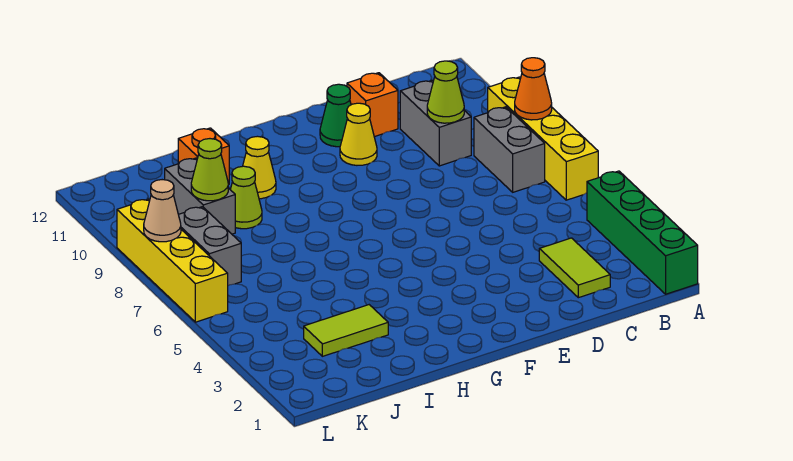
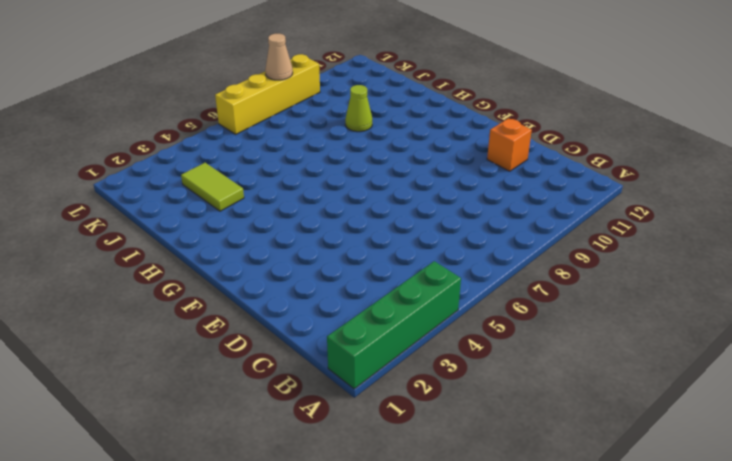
none -> yellow 1x4 brick [488,77,598,200]
none -> grey 1x2 brick [474,107,545,192]
none -> lime 1x2 tile [539,238,610,298]

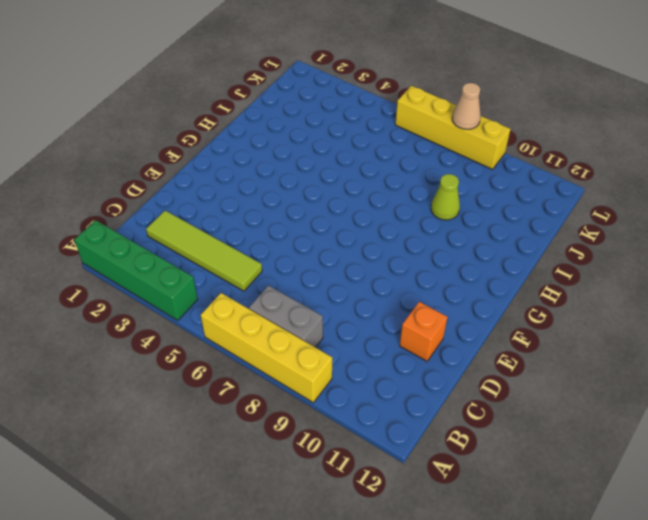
lime 1x4 tile [146,211,262,291] -> lime 1x2 tile [539,238,610,298]
none -> grey 1x2 brick [400,80,471,166]
none -> yellow 1x1 cone [340,103,377,165]
none -> green 1x1 cone [320,84,351,147]

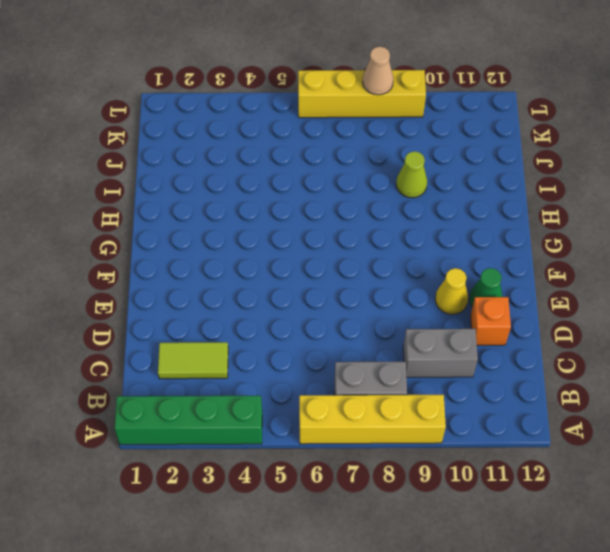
none -> yellow 1x1 cone [243,136,276,199]
none -> lime 1x2 tile [304,305,388,356]
none -> orange 1x1 brick [178,128,229,185]

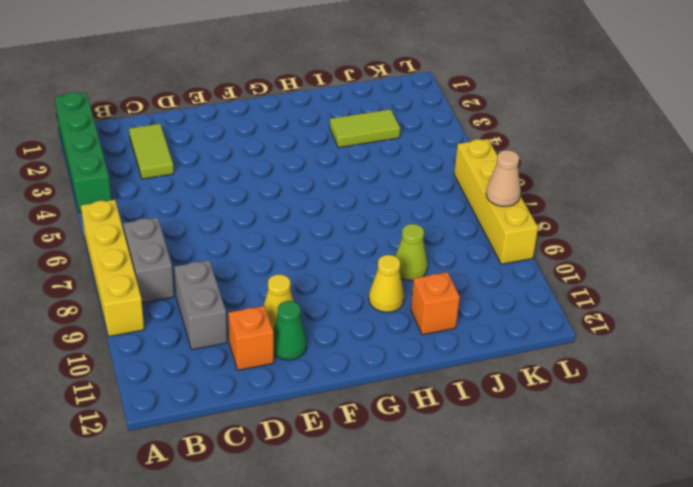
none -> grey 1x2 brick [165,158,235,234]
none -> grey 1x2 brick [178,207,241,286]
none -> orange 1x1 cone [515,58,552,120]

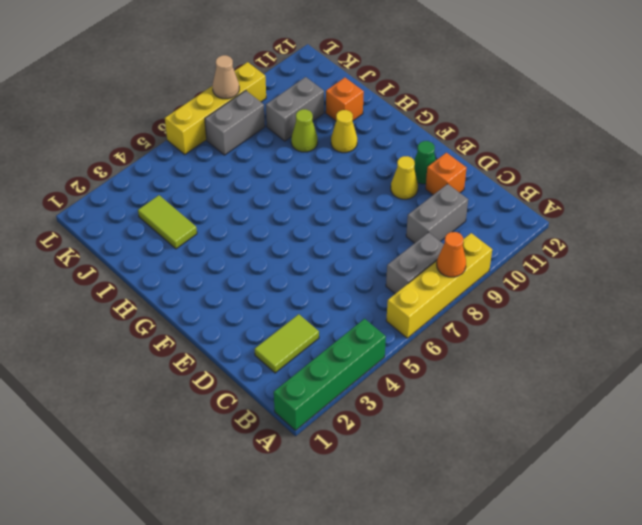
none -> lime 1x1 cone [427,61,464,123]
none -> lime 1x1 cone [191,139,228,201]

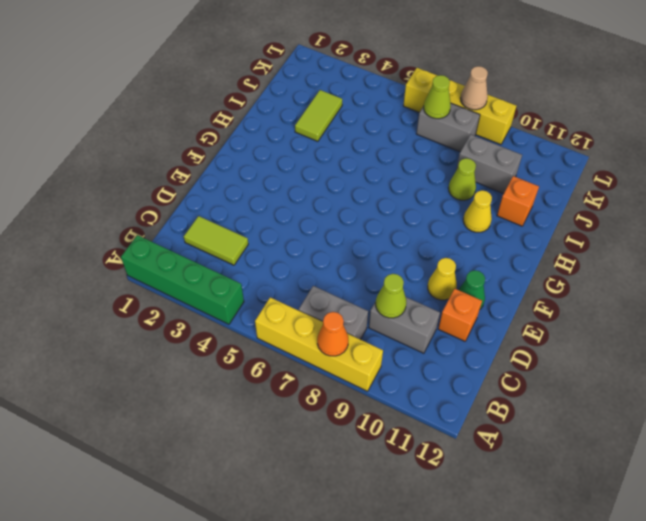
lime 1x1 cone [424,75,451,119] -> lime 1x1 cone moved to [191,139,228,201]

